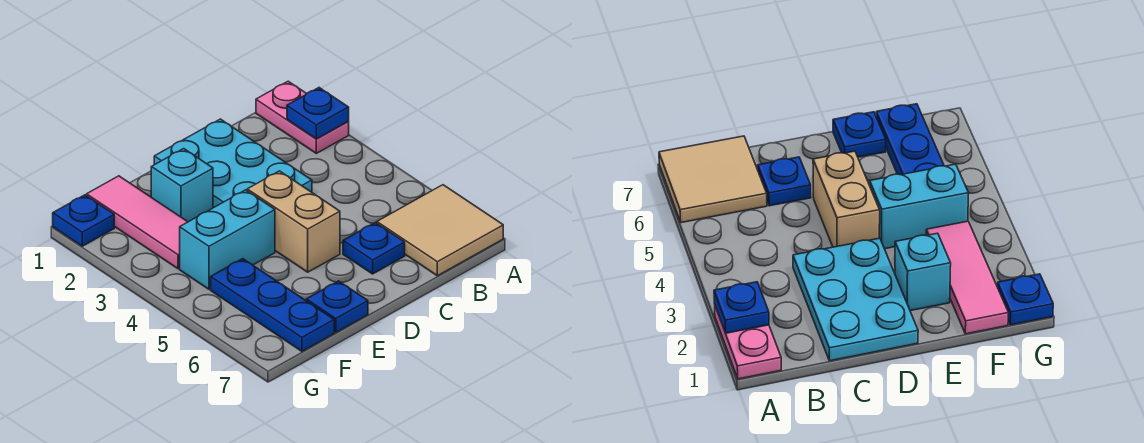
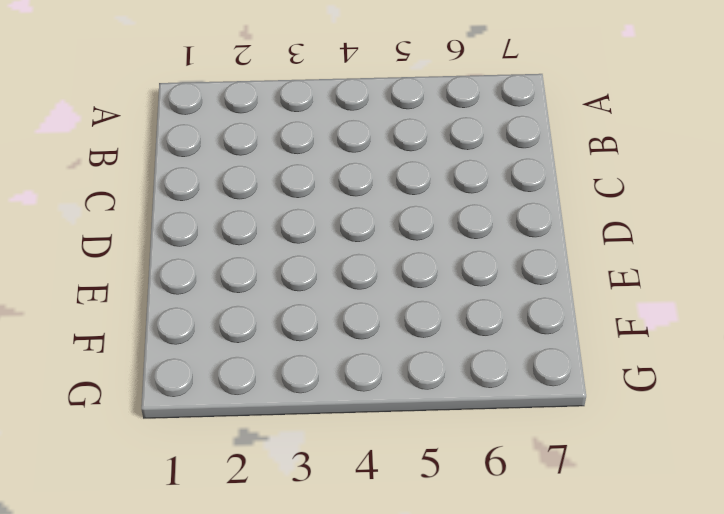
none -> pink 1x2 plate [256,81,349,153]
none -> tan 2x2 tile [377,185,503,276]
none -> cyan 2x3 plate [154,119,312,208]

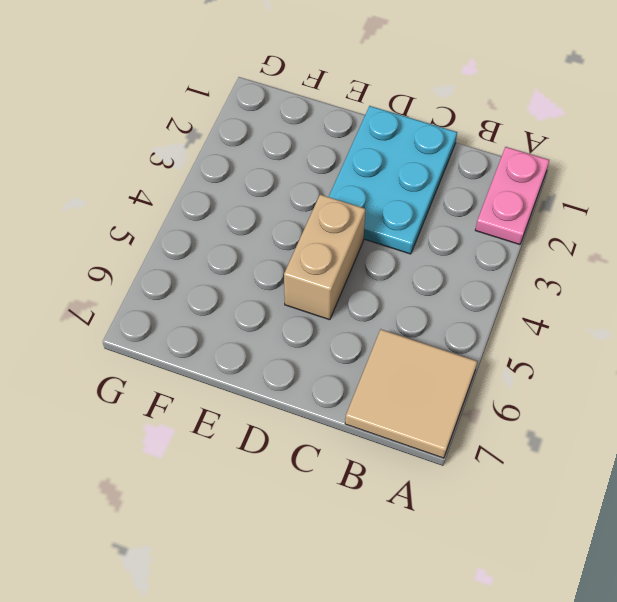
none -> blue 1x1 plate [343,223,405,274]
none -> cyan 1x1 brick [151,149,213,222]
none -> cyan 1x2 brick [180,190,275,289]

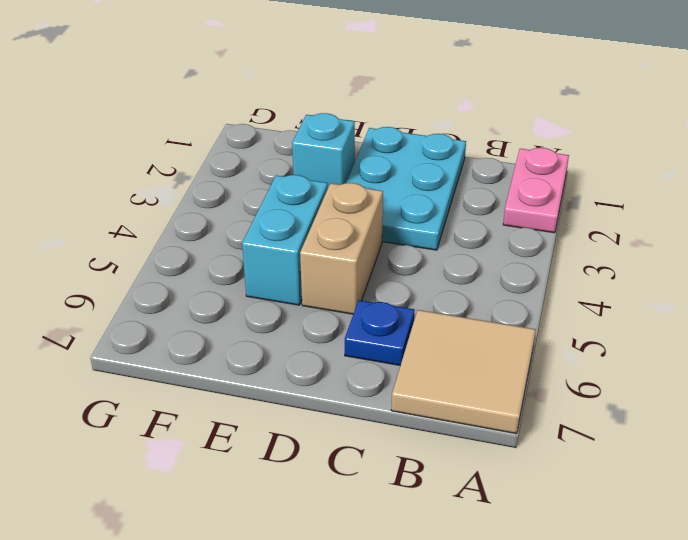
cyan 1x2 brick [242,175,328,305] -> cyan 1x2 brick turned to [180,190,275,289]
none -> blue 1x1 plate [306,281,368,332]
none -> pink 1x3 tile [87,176,187,269]
none -> blue 1x3 plate [211,259,334,351]

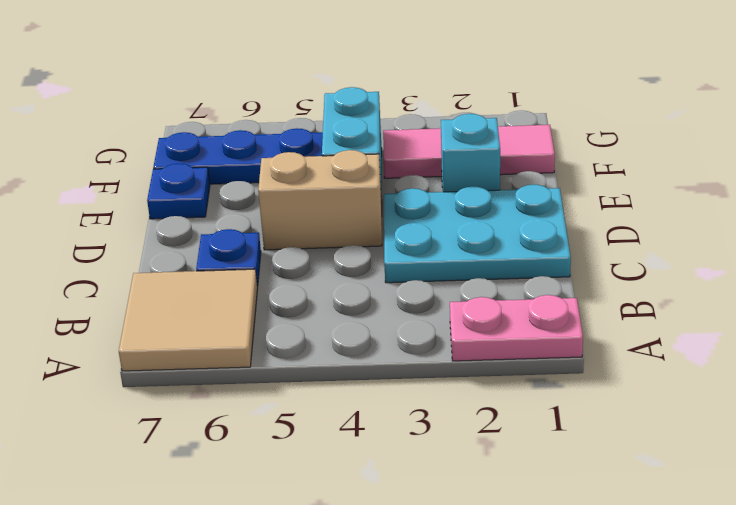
none -> blue 1x1 plate [53,195,114,246]
none -> blue 1x1 plate [287,88,349,139]

